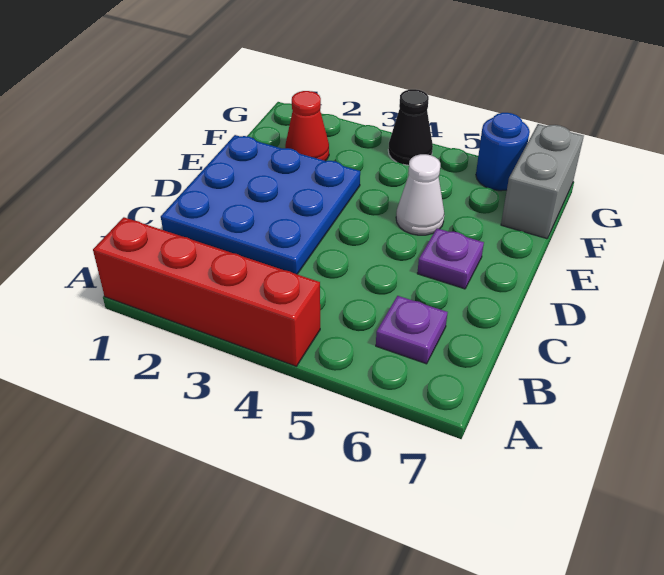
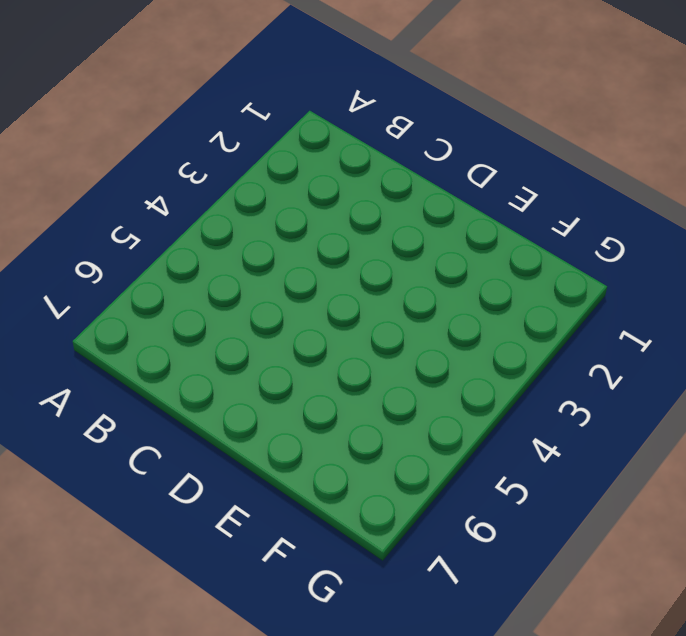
none -> red 1x4 brick [93,217,320,366]
none -> purple 1x1 plate [376,296,448,364]

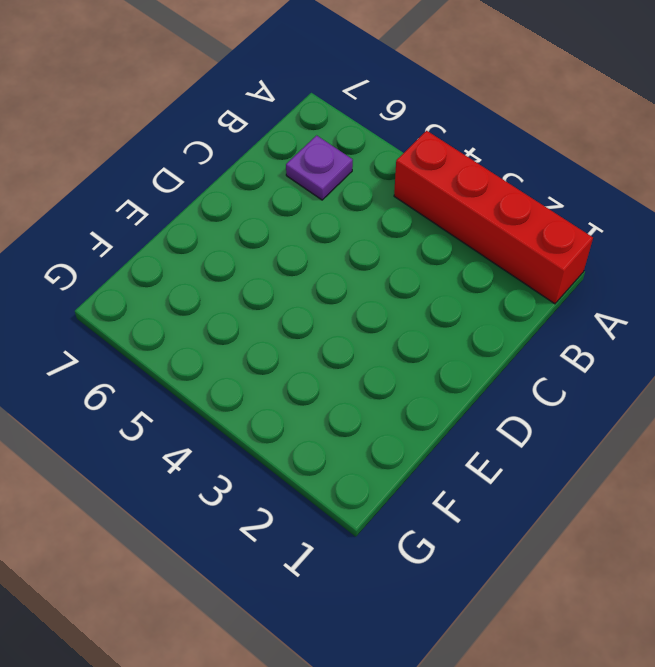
none -> blue 3x3 plate [161,135,360,274]
none -> purple 1x1 plate [417,228,484,289]

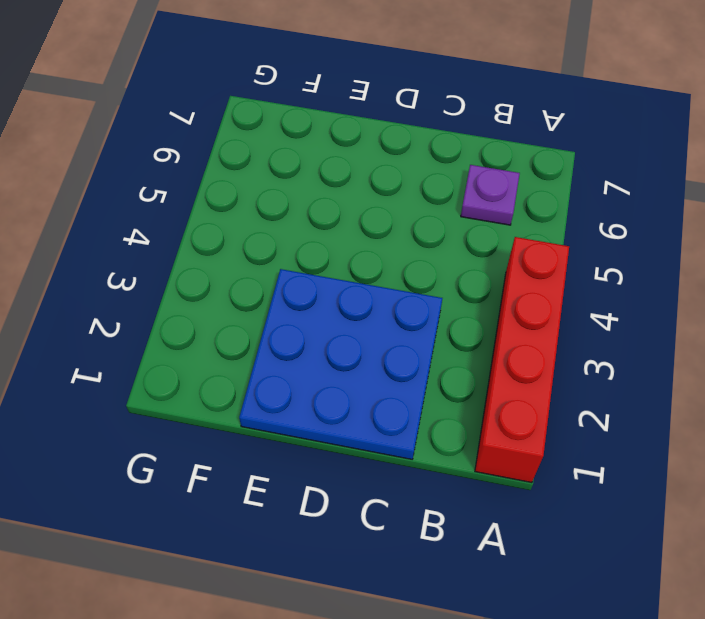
none -> purple 1x1 plate [417,228,484,289]
none -> white 1x1 cone [396,154,444,235]

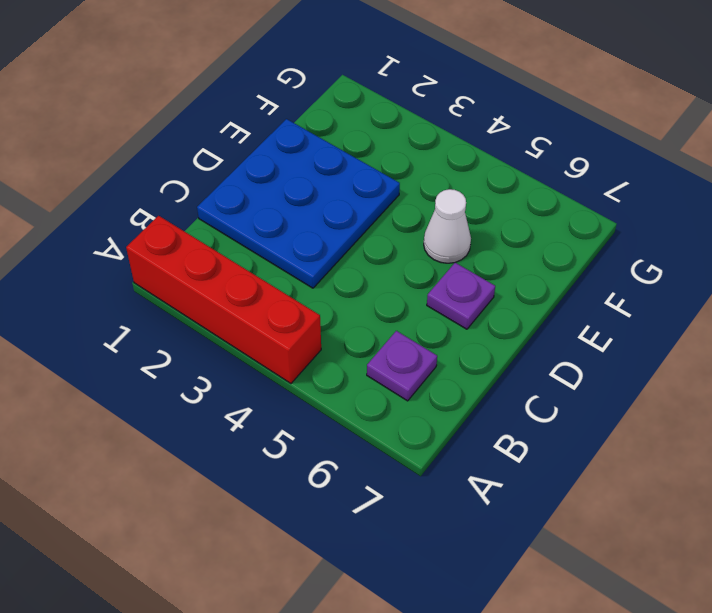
none -> red 1x1 cone [285,91,329,161]
none -> grey 1x2 brick [501,124,584,239]

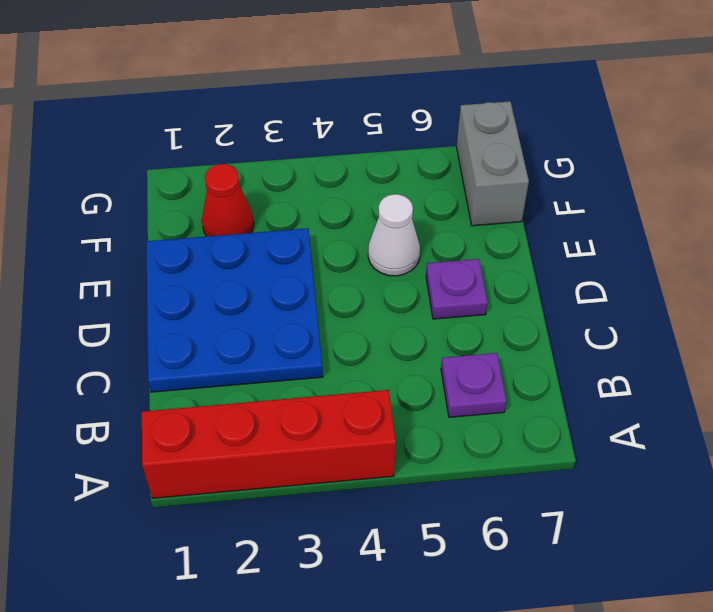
none -> black 1x1 cone [388,89,433,165]
none -> blue 1x1 round brick [476,113,530,191]

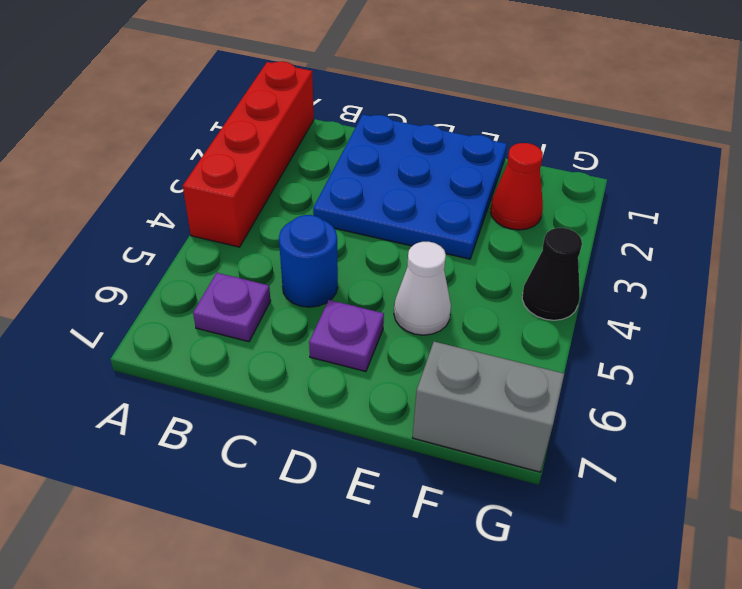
blue 1x1 round brick [279,215,338,307] -> blue 1x1 round brick moved to [476,113,530,191]

